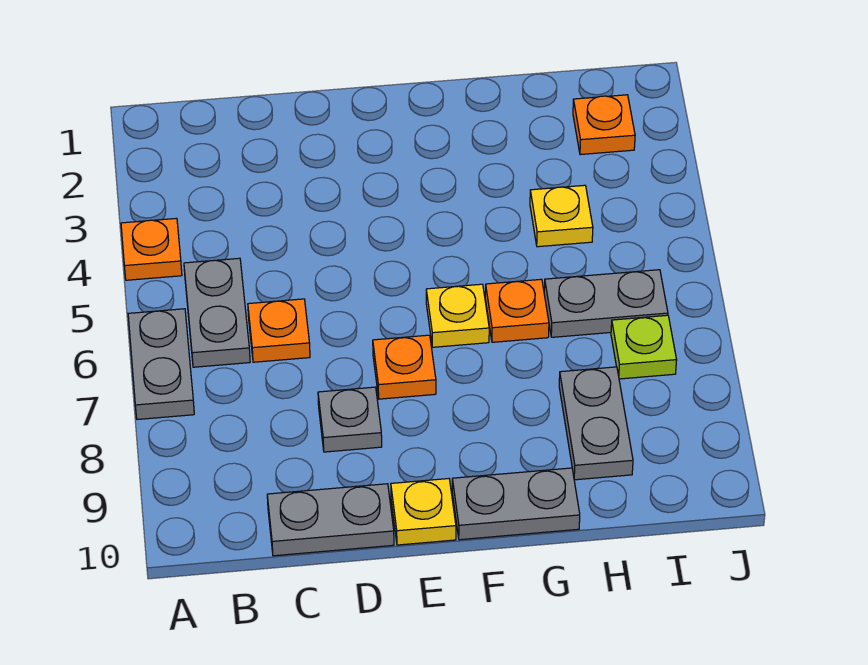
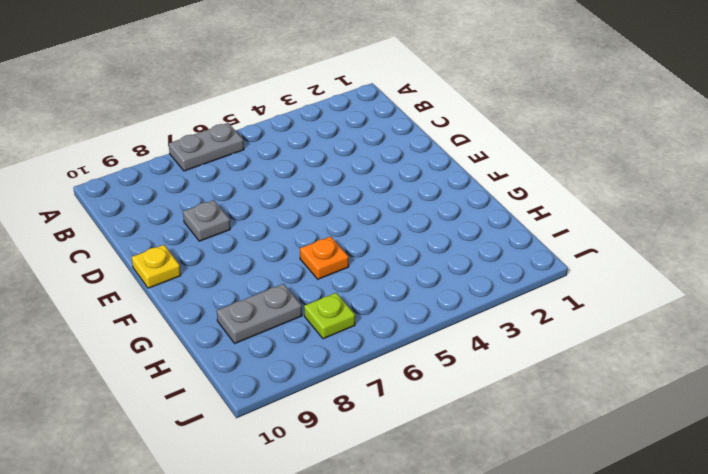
none -> orange 1x1 plate [121,218,182,280]
none -> grey 1x2 plate [184,258,250,367]
none -> orange 1x1 plate [248,299,310,362]

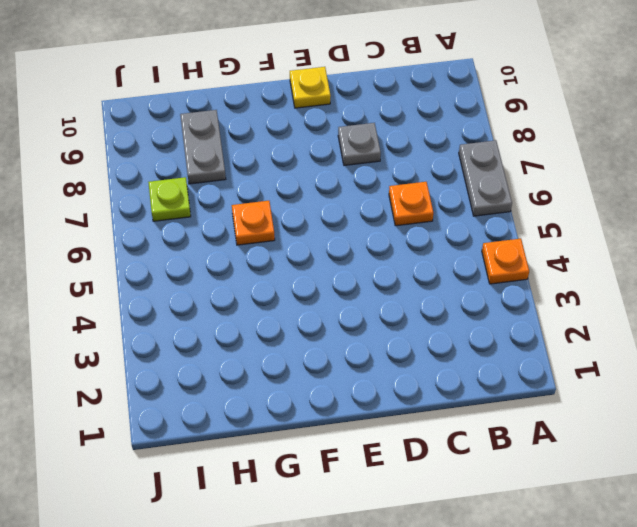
none -> grey 1x2 plate [184,258,250,367]
none -> grey 1x2 plate [267,484,394,556]
none -> orange 1x1 plate [373,335,436,399]

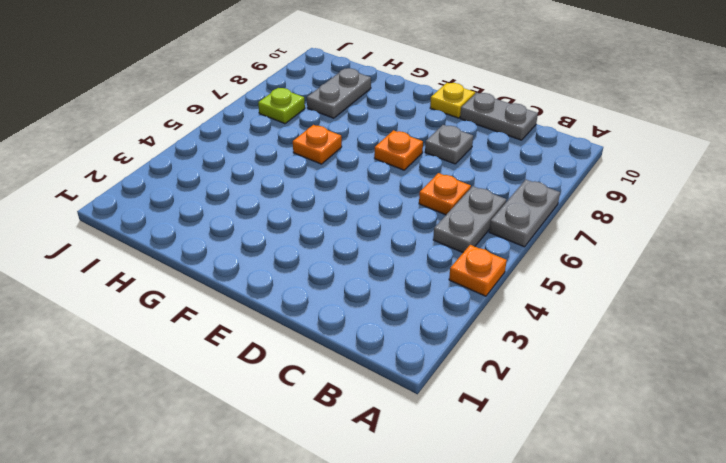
none -> yellow 1x1 plate [426,284,489,347]
none -> grey 1x2 plate [452,468,580,540]
none -> yellow 1x1 plate [530,185,593,247]

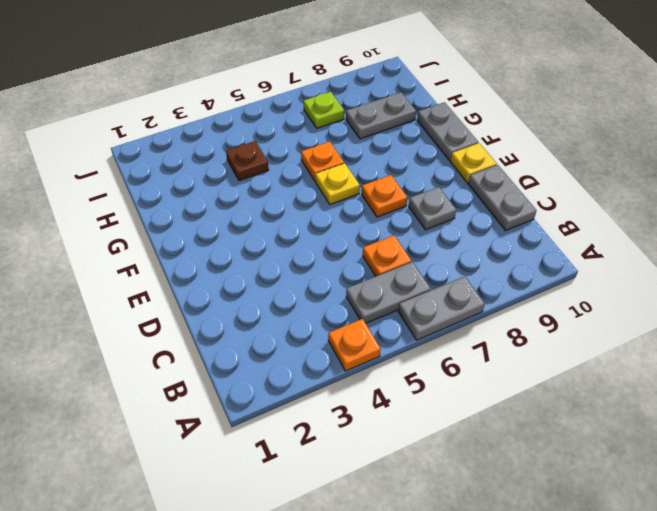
brown 1x1 plate [226,141,269,181] -> yellow 1x1 plate [530,185,593,247]
none -> grey 1x2 plate [544,270,668,337]
none -> orange 1x1 plate [573,95,635,155]

